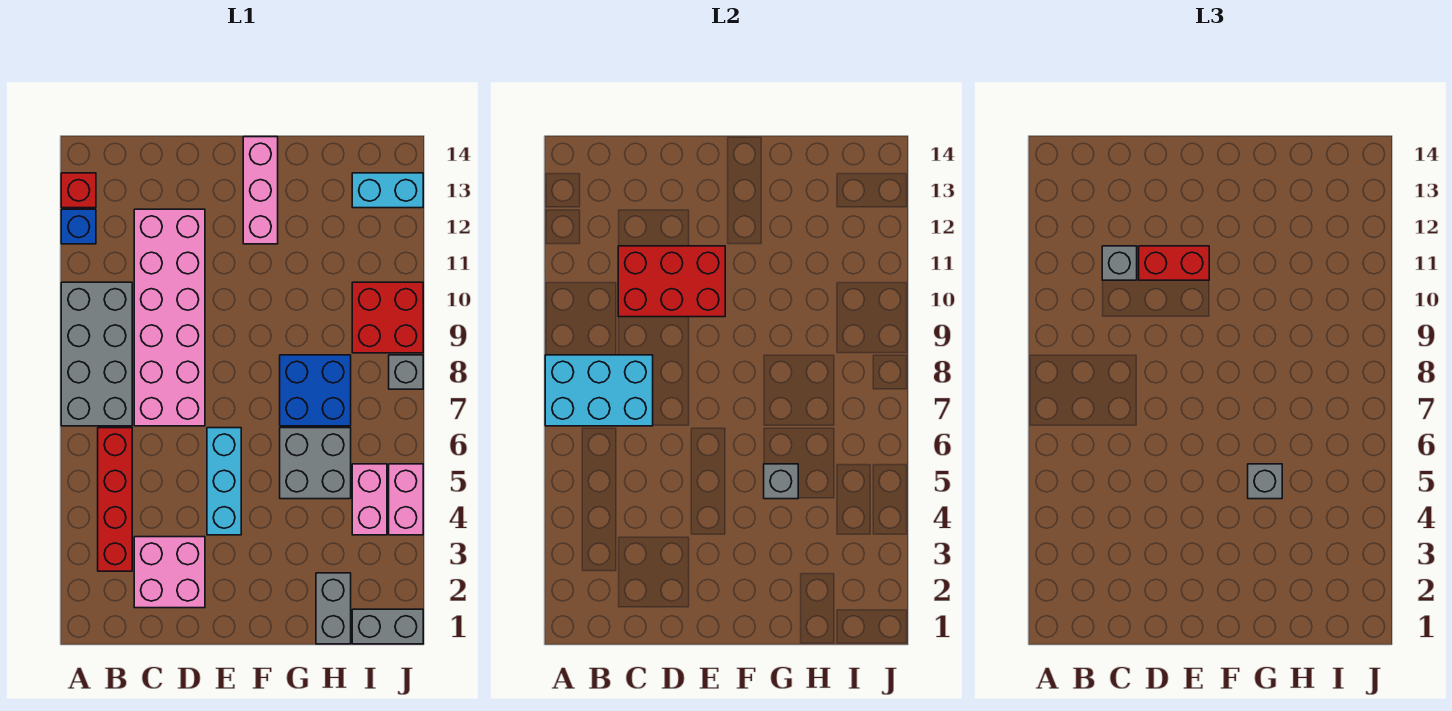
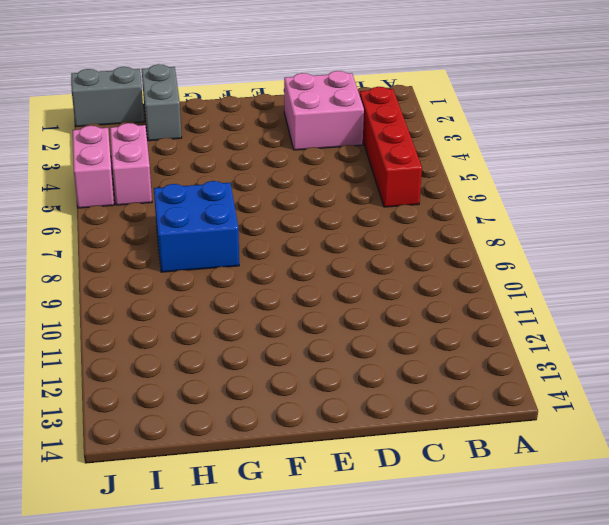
none -> grey 2x4 brick [61,282,132,426]
none -> blue 1x1 brick [61,209,96,244]
none -> red 1x1 brick [61,173,96,208]

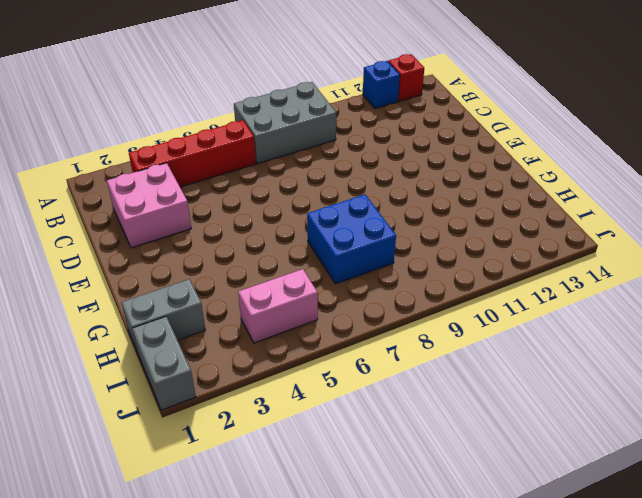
grey 2x3 brick [234,82,336,164] -> grey 2x4 brick [61,282,132,426]
none -> pink 2x6 brick [134,209,205,426]
none -> cyan 1x3 brick [207,428,241,535]
none -> pink 1x3 brick [243,137,278,244]

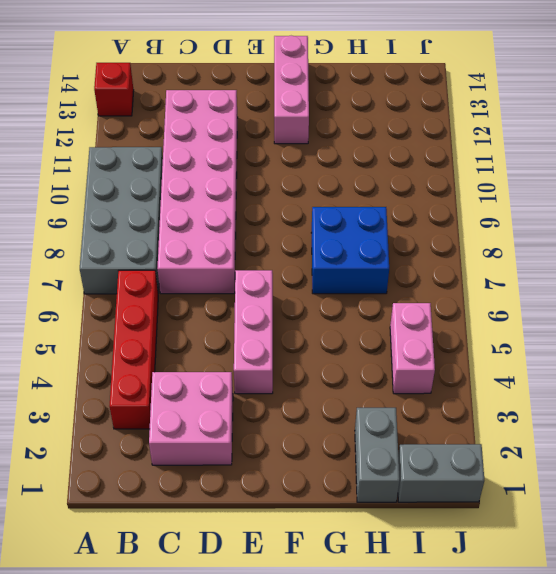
pink 1x3 brick [234,270,273,394] -> cyan 1x3 brick [207,428,241,535]
none -> blue 1x1 brick [61,209,96,244]
none -> grey 2x2 brick [280,428,351,499]
none -> red 2x2 brick [352,282,423,353]

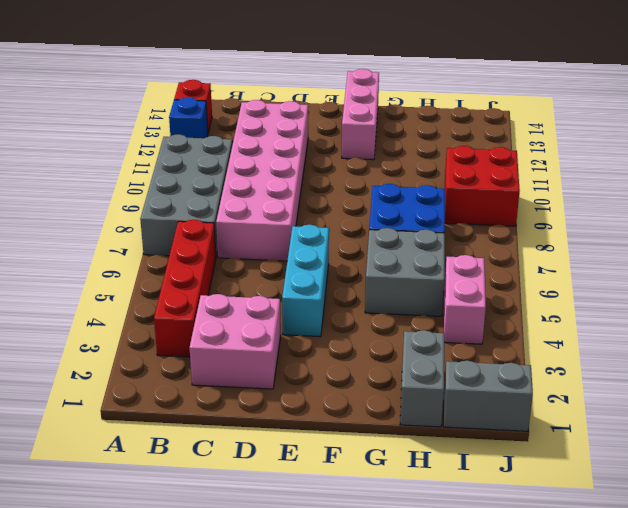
none -> cyan 1x2 brick [352,173,423,208]
none -> pink 1x2 brick [389,464,423,535]
none -> grey 1x1 brick [389,355,423,389]

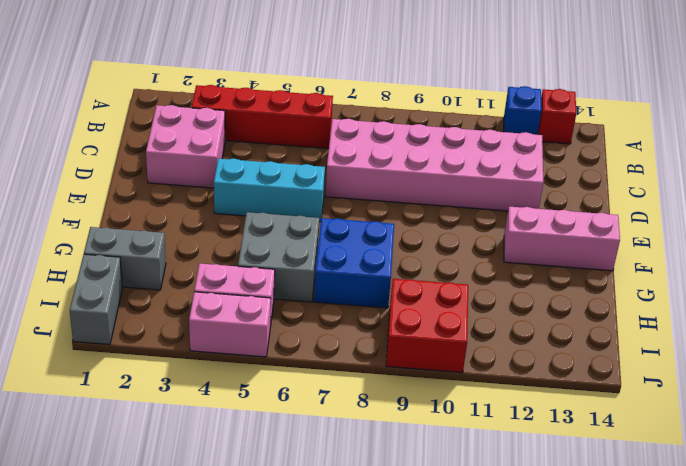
none -> grey 2x4 brick [61,282,132,426]
none -> cyan 1x2 brick [352,173,423,208]
none -> grey 1x1 brick [389,355,423,389]

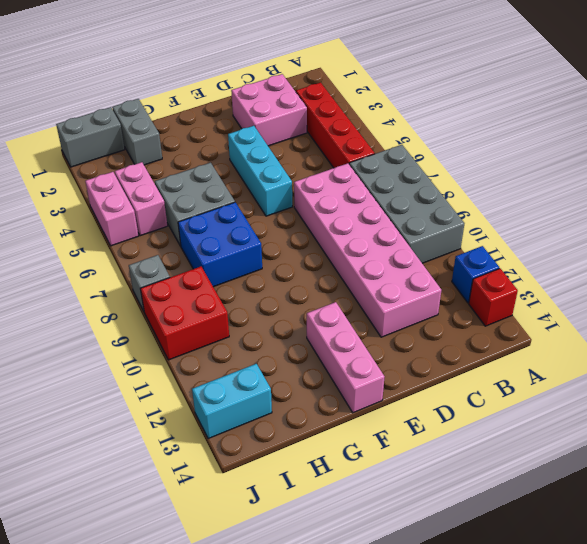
none -> cyan 2x3 brick [545,355,653,426]
none -> red 2x3 brick [618,246,725,317]
none -> grey 1x1 brick [764,464,798,499]

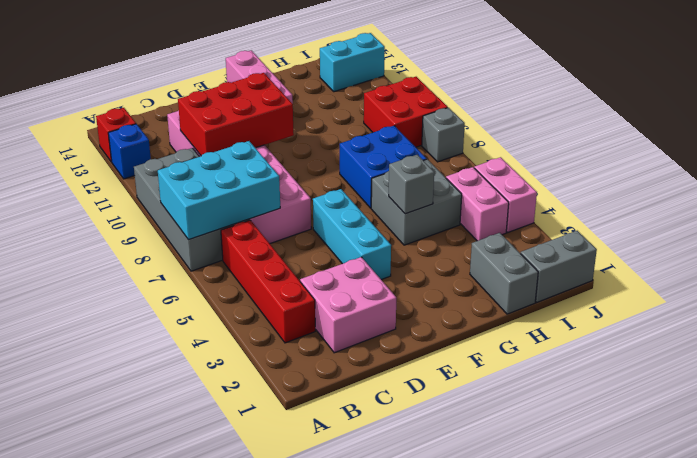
none -> grey 1x1 brick [1102,246,1137,280]
none -> red 1x2 brick [1139,246,1209,280]
none -> grey 1x1 brick [1248,464,1282,499]

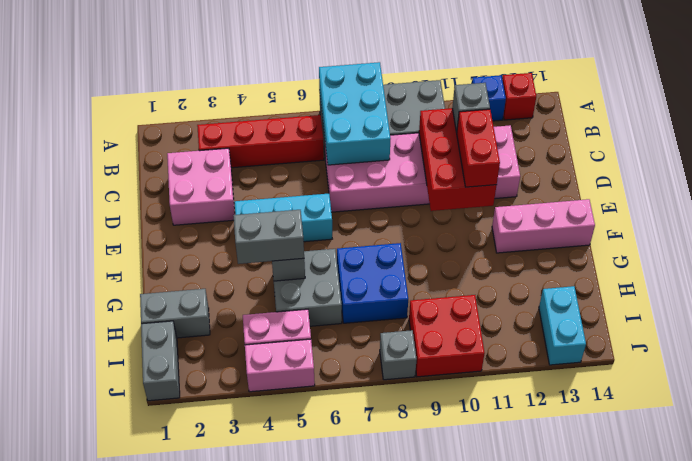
grey 1x2 brick [233,210,304,264] -> grey 1x1 brick [1248,464,1282,499]

